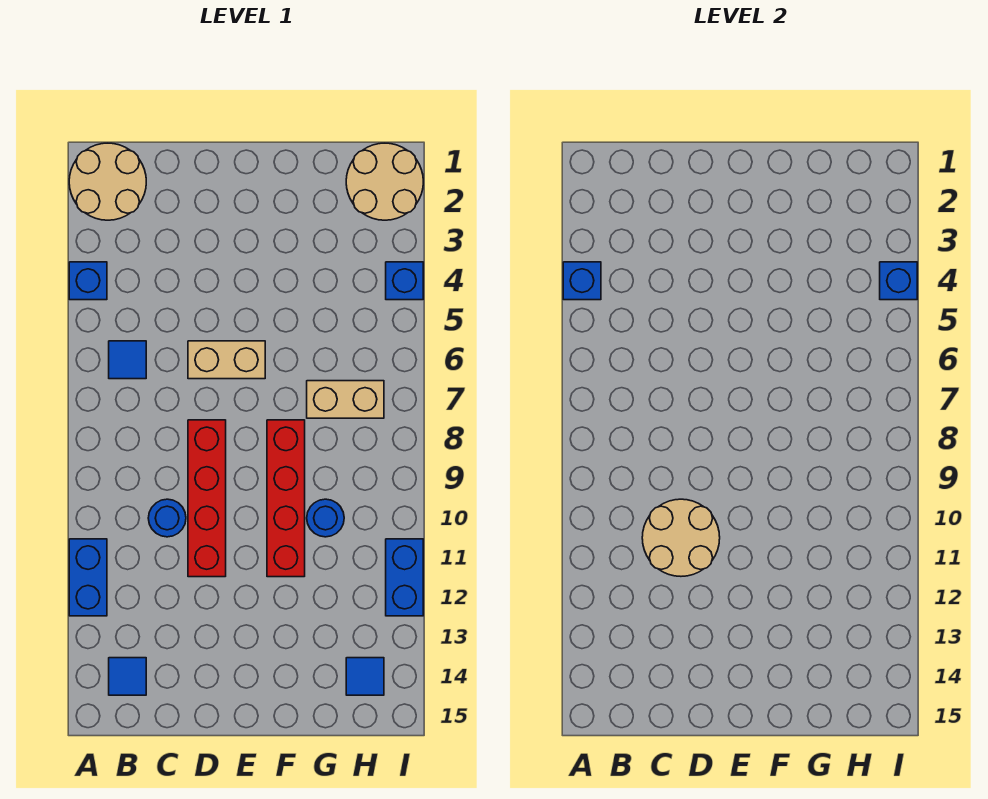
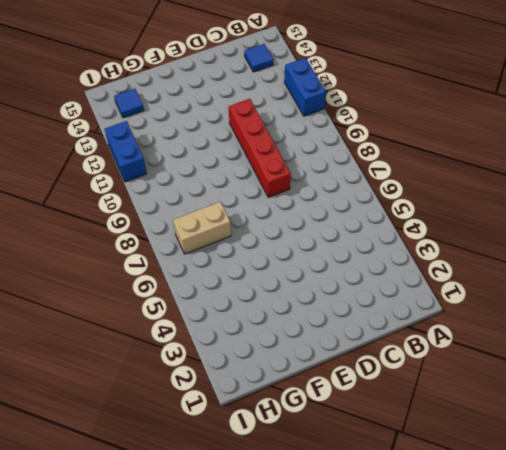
none -> tan 2x2 round brick [69,143,146,220]
none -> blue 1x1 brick [69,262,107,300]
none -> blue 1x1 tile [109,341,146,379]

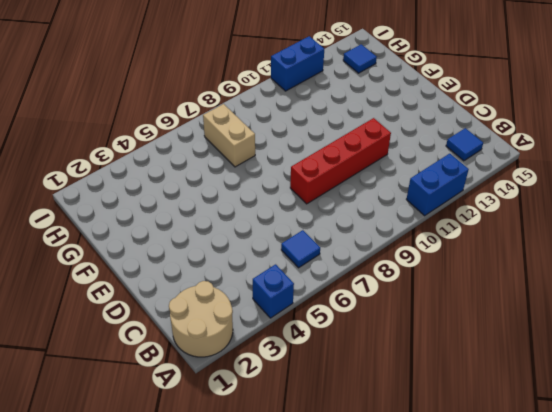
none -> blue 1x1 round brick [148,499,186,537]
none -> tan 1x2 brick [188,341,265,379]
none -> red 1x4 brick [267,420,305,577]

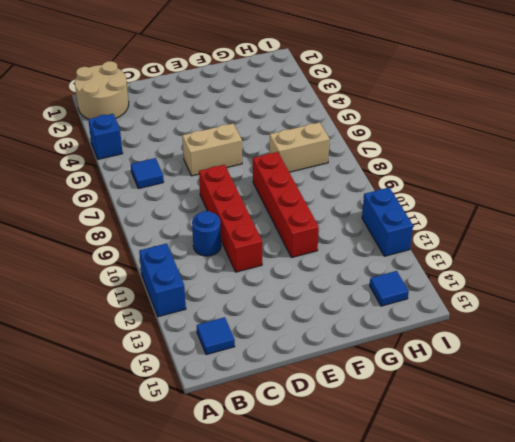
none -> blue 1x1 round brick [307,499,344,537]
none -> tan 2x2 round brick [346,143,423,220]
none -> blue 1x1 brick [386,262,423,300]

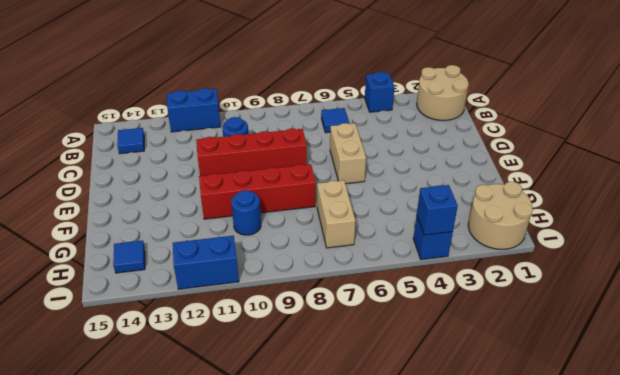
none -> blue 1x1 brick [563,262,601,300]
none -> tan 2x2 round brick [642,499,720,576]

